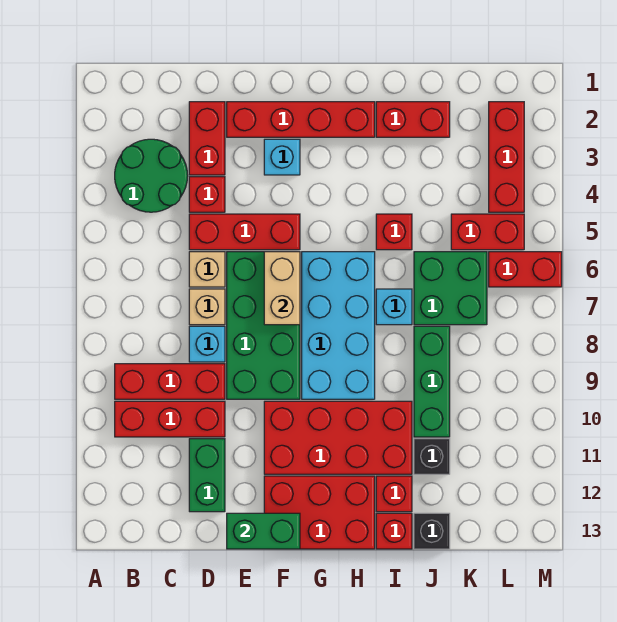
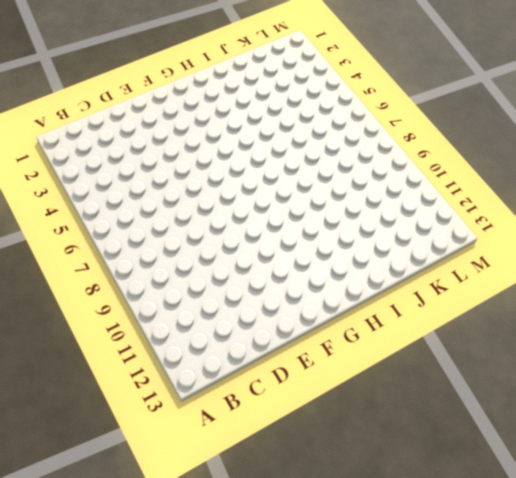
none -> green 2x2 round brick [115,139,188,212]
none -> red 1x3 brick [115,364,225,399]
none -> red 1x3 brick [115,401,225,437]
none -> red 1x2 brick [189,102,225,175]

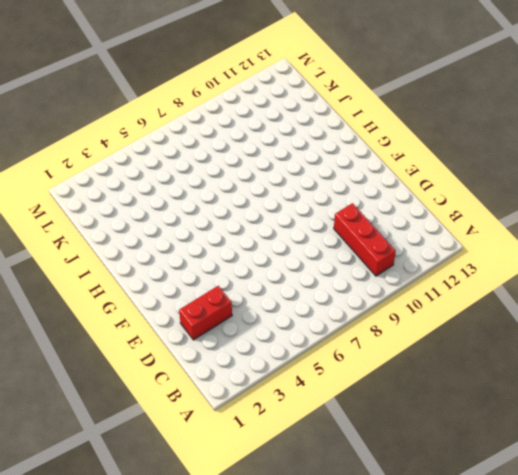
none -> green 2x2 round brick [115,139,188,212]
none -> red 1x3 brick [115,364,225,399]
none -> red 1x1 brick [189,177,225,212]
none -> red 1x3 brick [189,214,300,250]

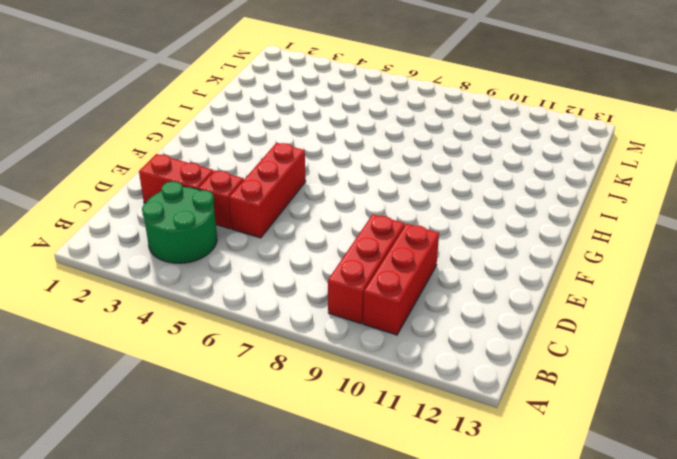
none -> tan 1x1 brick [189,252,225,287]
none -> tan 1x1 brick [189,289,225,325]
none -> cyan 1x1 brick [189,326,225,362]
none -> green 1x2 brick [189,439,225,512]

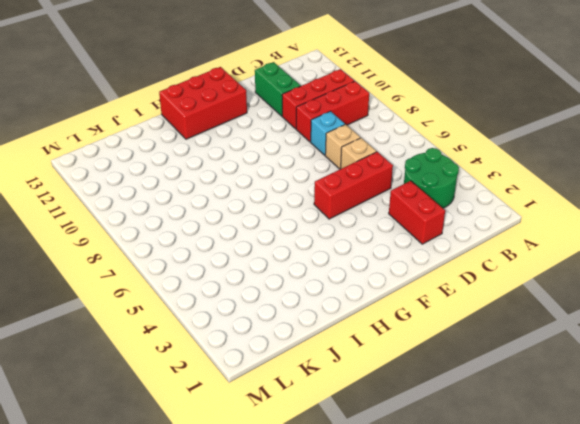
none -> red 1x1 brick [189,177,225,212]
none -> red 1x4 brick [227,102,375,137]
none -> green 2x4 brick [227,252,300,399]
none -> cyan 1x1 brick [264,139,300,175]

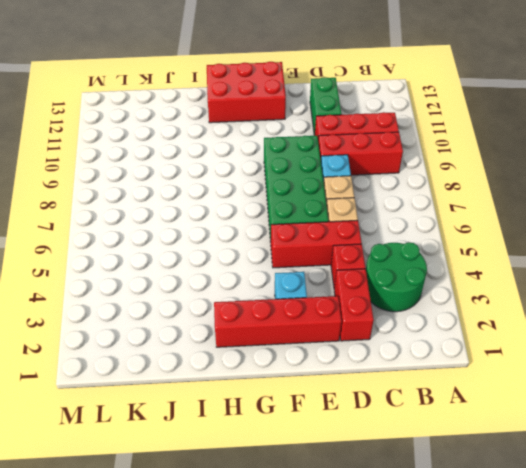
none -> red 2x4 brick [264,401,412,474]
none -> cyan 2x4 brick [302,252,375,399]
none -> red 1x2 brick [376,102,450,137]
none -> red 1x1 brick [376,214,412,250]

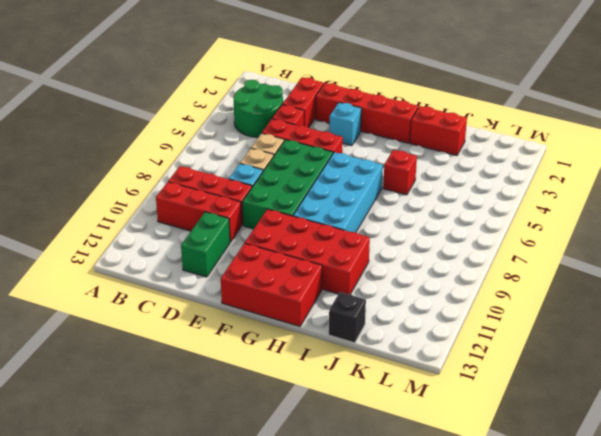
none -> cyan 1x1 brick [376,289,412,325]
none -> red 1x1 brick [376,476,412,512]
none -> red 1x1 brick [376,513,412,549]
none -> green 2x2 brick [414,252,487,325]

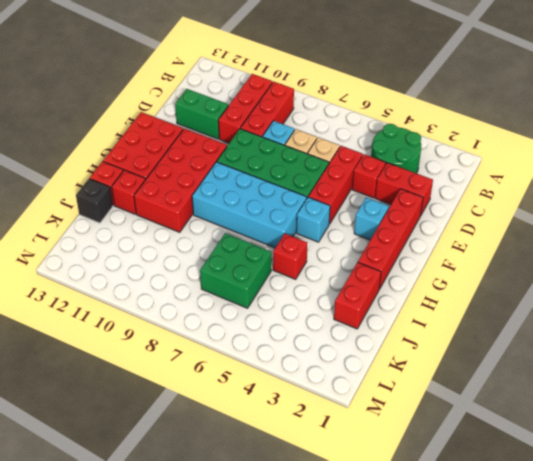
cyan 1x1 brick [296,197,330,242] -> cyan 1x1 brick moved to [376,289,412,325]
none -> green 1x3 brick [414,326,450,437]
none -> black 1x1 brick [414,439,450,474]
none -> red 1x2 brick [451,214,524,250]
none -> red 1x3 brick [489,102,524,212]

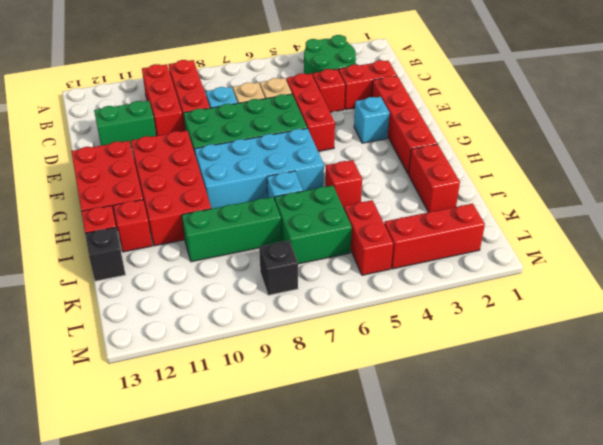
black 1x1 brick [259,241,298,295] -> black 1x1 brick moved to [414,439,450,474]
none -> red 1x2 brick [489,252,562,287]
none -> green 1x2 brick [227,513,300,549]
none -> tan 1x2 brick [264,252,300,325]

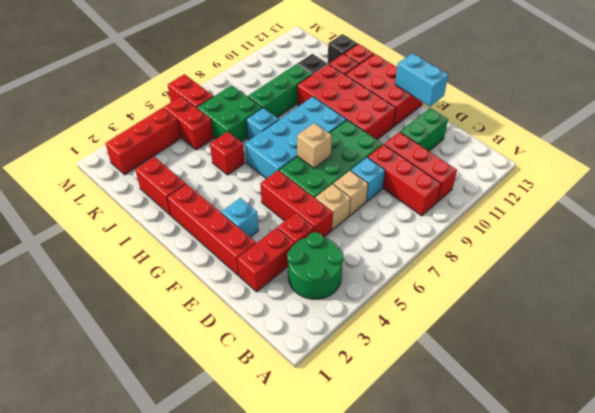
cyan 1x2 brick [395,53,448,106] -> green 1x2 brick [227,513,300,549]
tan 1x1 brick [297,123,332,168] -> tan 1x2 brick [264,252,300,325]

